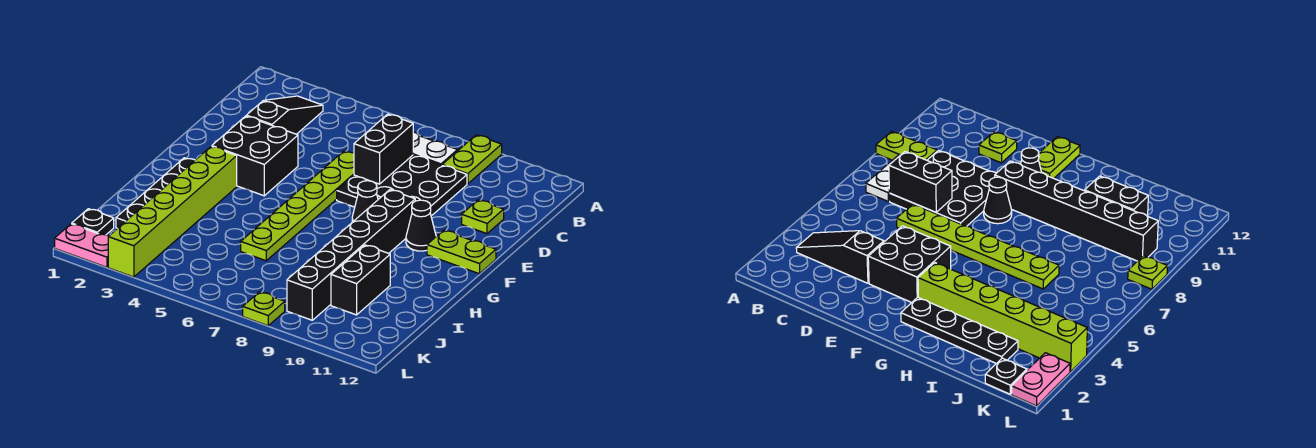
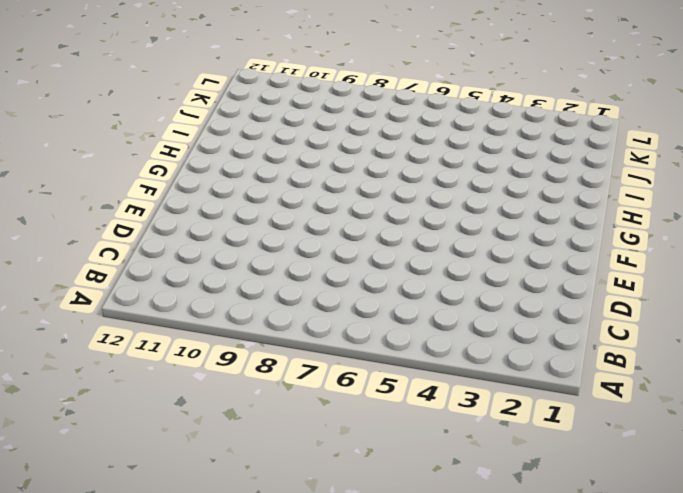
none -> lime 1x2 plate [442,135,502,184]
none -> black 1x3 slope [246,96,323,134]
none -> white 1x2 plate [413,132,457,165]

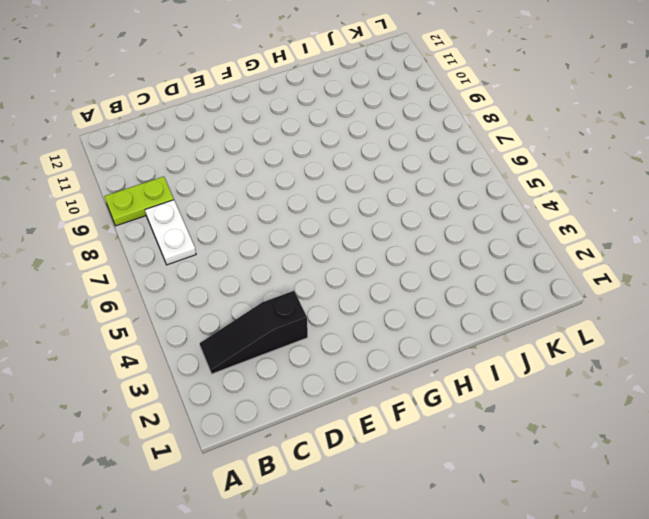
none -> black 3x3 plate [337,155,467,216]
none -> lime 1x6 plate [241,151,354,261]
none -> lime 1x1 plate [462,200,504,234]

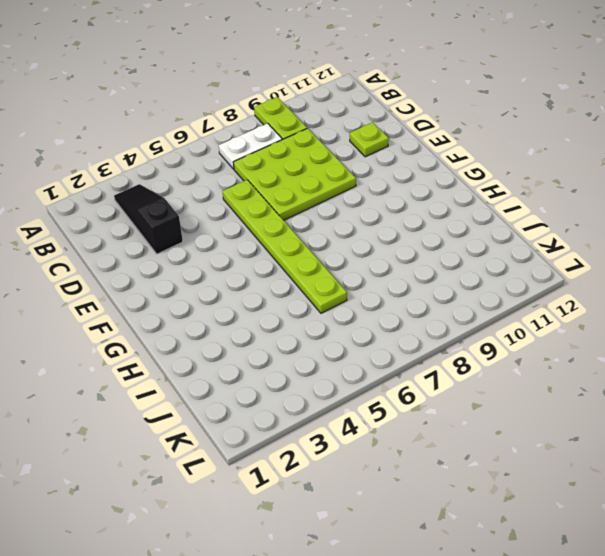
lime 3x3 plate [233,128,356,220] -> black 3x3 plate [337,155,467,216]
none -> black 2x2 brick [212,116,298,196]
none -> black 1x1 cone [352,181,378,222]
none -> black 1x6 brick [287,190,415,320]

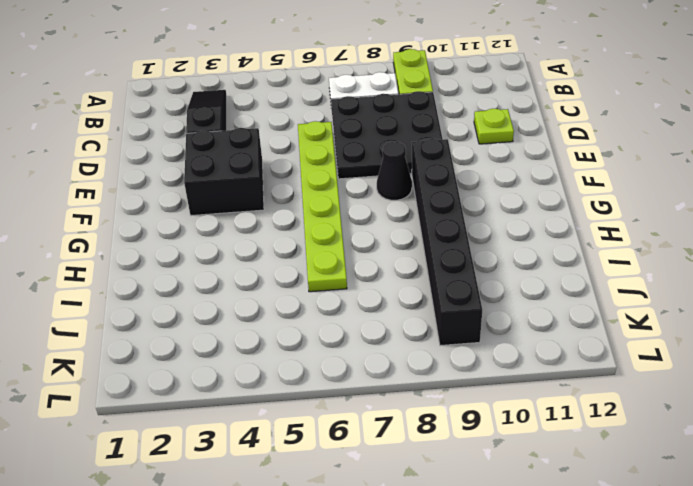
none -> black 1x1 cone [406,200,436,251]
none -> lime 1x2 plate [427,230,496,274]
none -> black 1x4 plate [116,158,195,228]

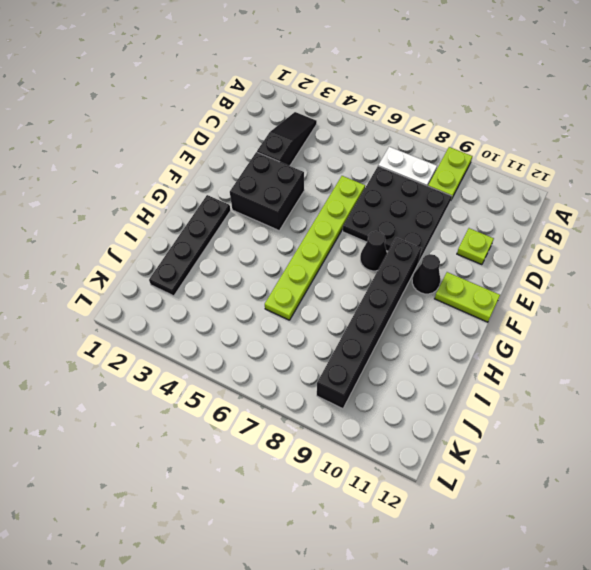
none -> lime 1x6 brick [108,146,237,277]
none -> black 1x2 brick [331,245,390,315]
none -> black 1x1 plate [72,209,114,235]

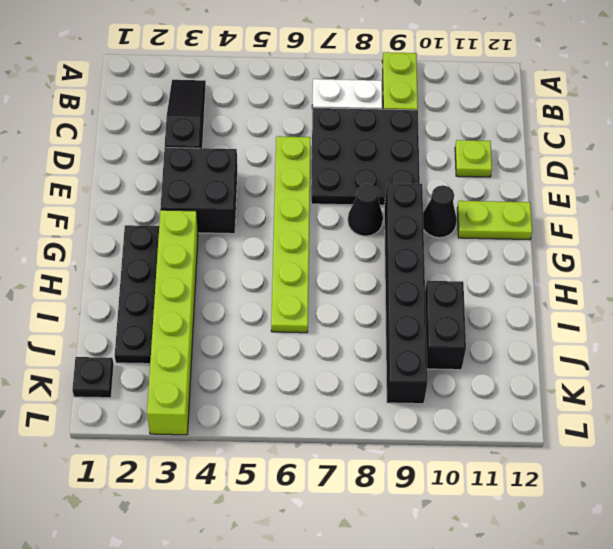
none -> pink 1x2 plate [55,224,109,267]
none -> lime 1x1 plate [243,292,285,326]
none -> black 1x2 brick [354,114,413,184]

